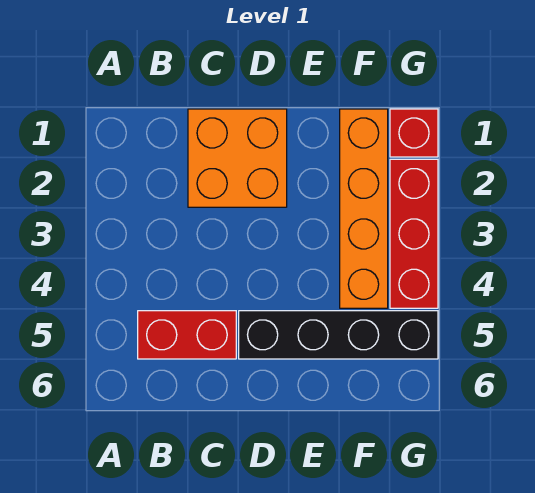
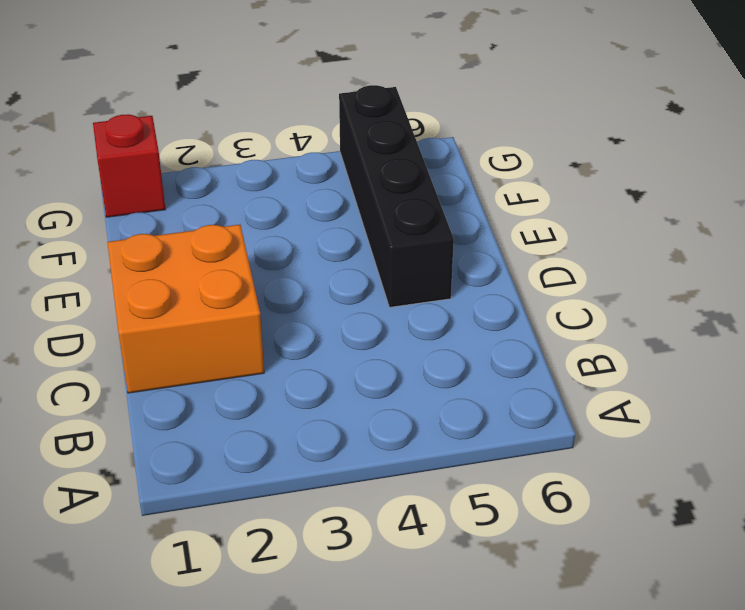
none -> red 1x2 brick [138,311,236,359]
none -> orange 1x4 brick [340,109,388,308]

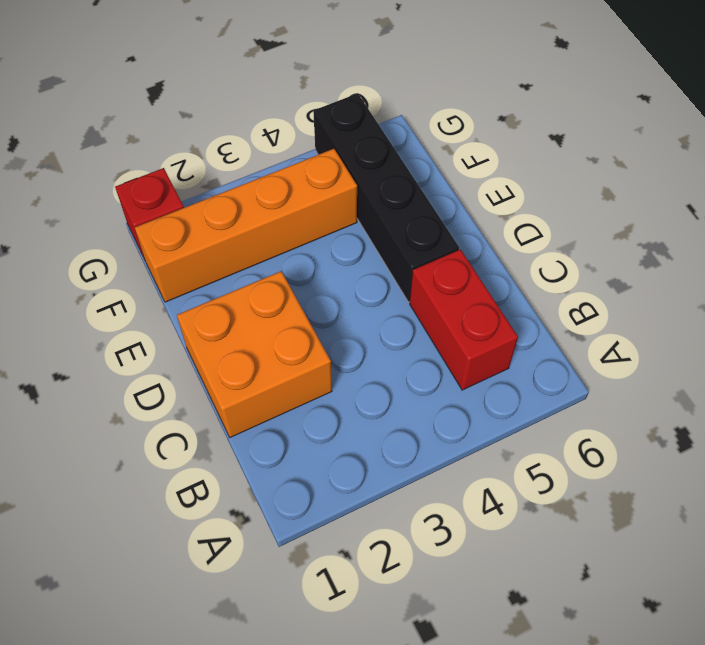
none -> red 1x3 brick [390,159,438,308]

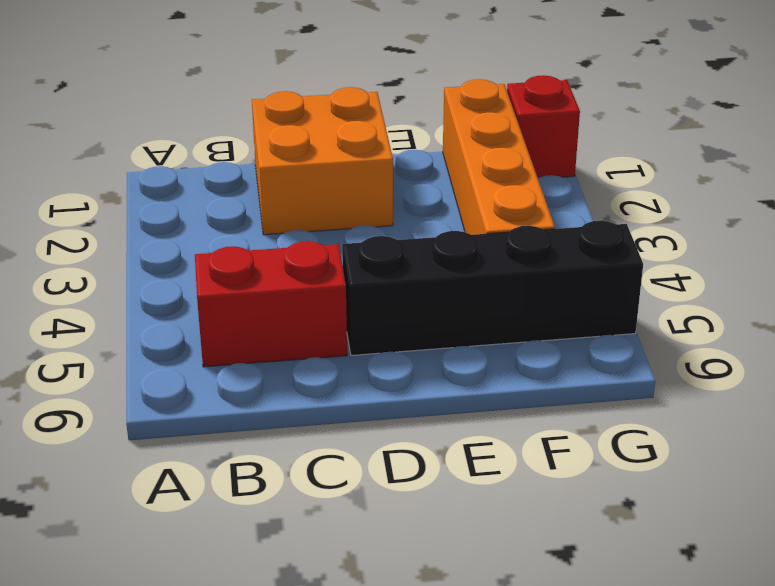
none -> red 1x3 brick [390,159,438,308]

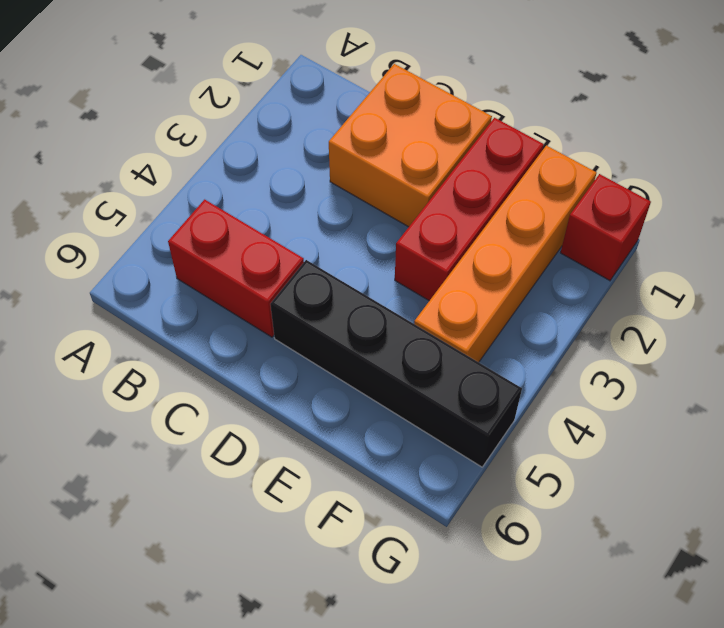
red 1x3 brick [395,118,544,301] -> red 1x3 brick moved to [390,159,438,308]

